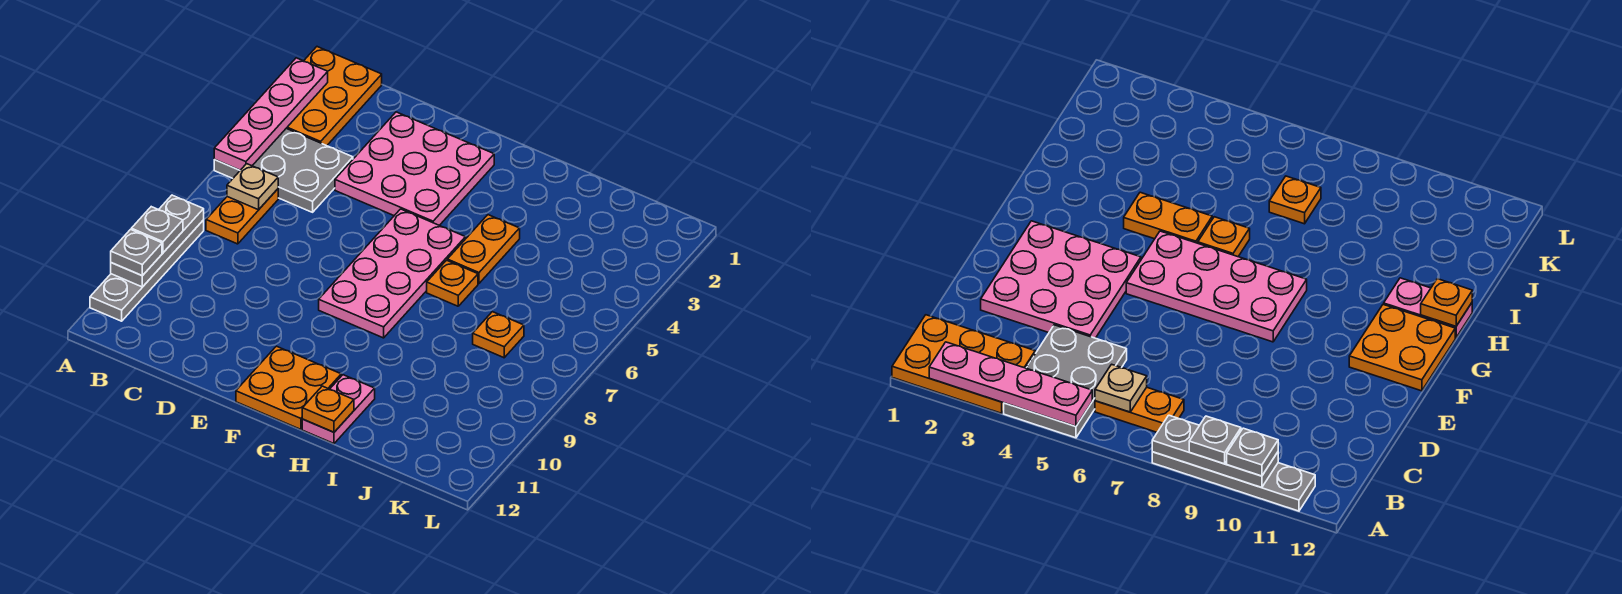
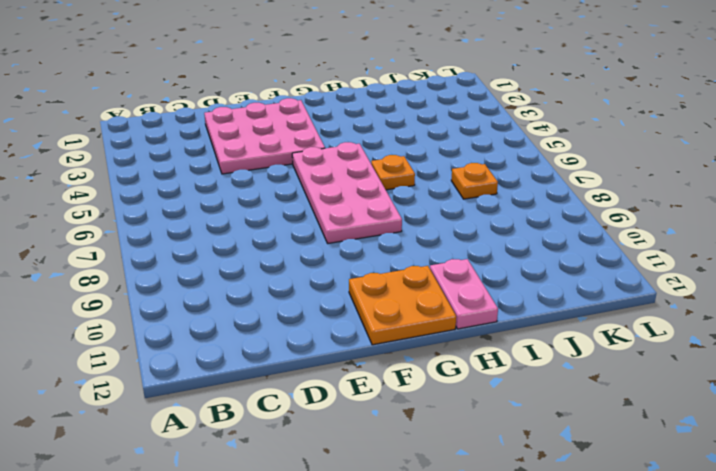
none -> orange 2x3 plate [286,47,382,146]
none -> grey 2x3 plate [214,129,353,212]
none -> grey 1x4 plate [90,220,204,321]

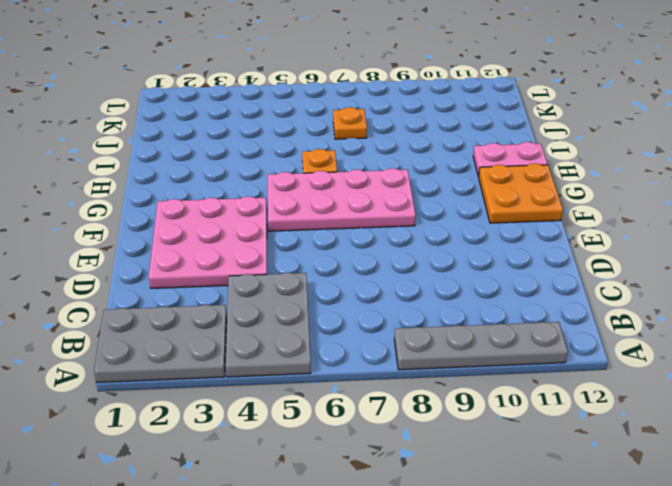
grey 2x3 plate [94,305,227,383] -> orange 2x3 plate [286,47,382,146]
none -> orange 1x2 plate [206,189,278,244]
none -> orange 1x2 plate [447,215,520,283]
none -> pink 1x4 plate [214,58,328,170]

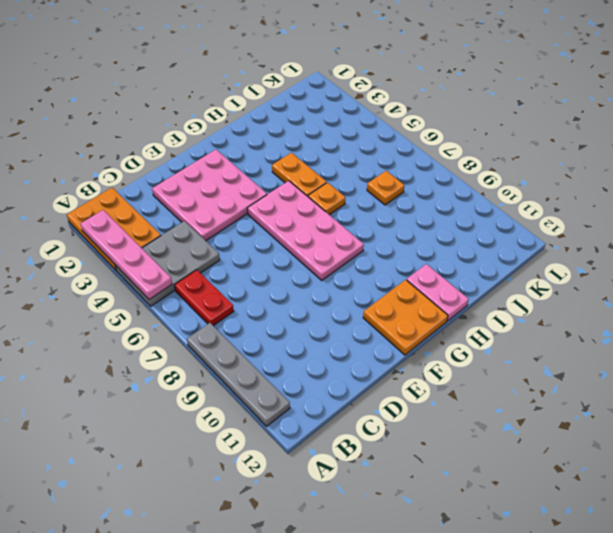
red 1x2 plate [174,270,234,326] -> orange 1x2 plate [206,189,278,244]
none -> grey 1x3 plate [111,195,204,287]
none -> tan 1x1 plate [227,164,278,210]
none -> orange 1x1 plate [302,386,354,432]

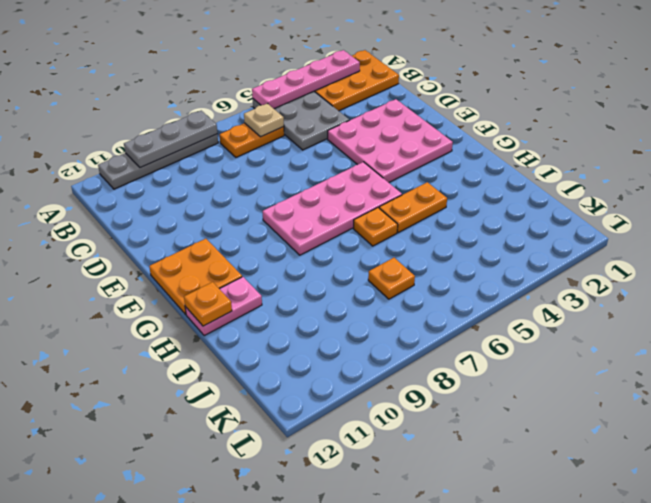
none -> grey 1x1 plate [131,207,183,253]
none -> grey 1x1 plate [111,230,162,276]

